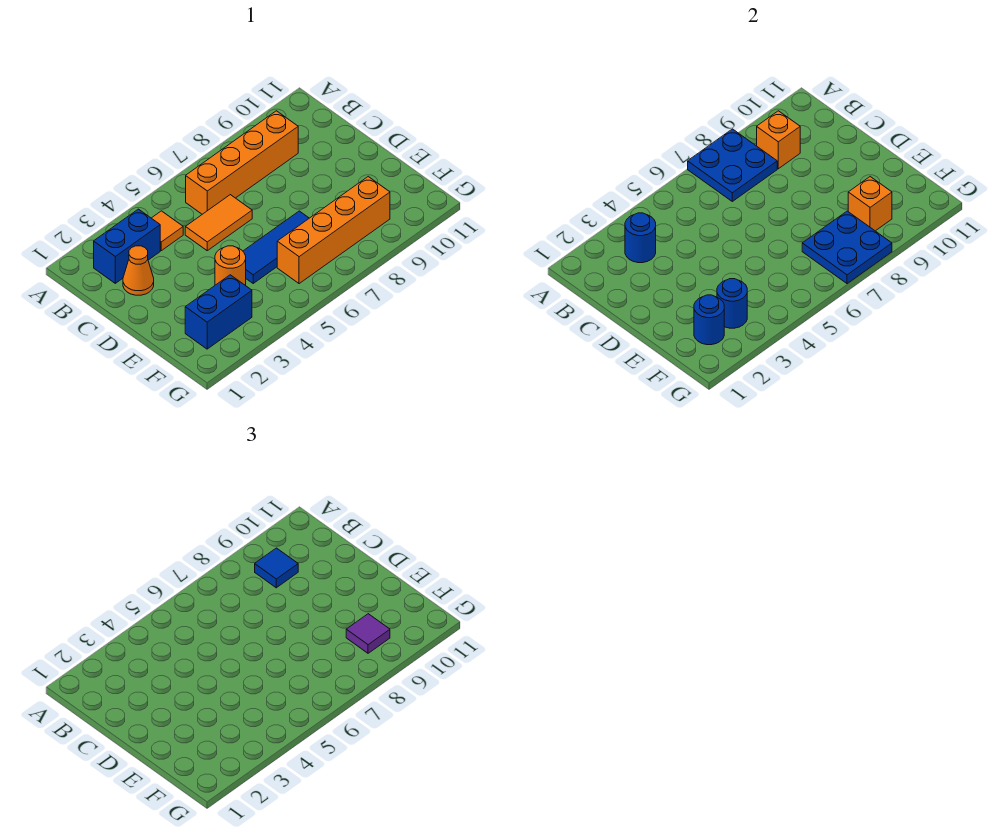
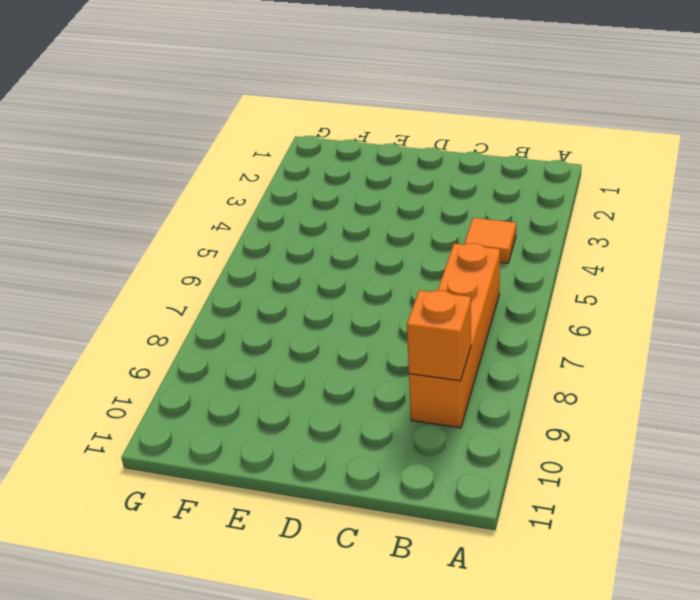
none -> blue 1x2 brick [94,209,160,283]
none -> orange 1x1 cone [123,246,154,295]
none -> orange 1x2 tile [185,195,252,251]

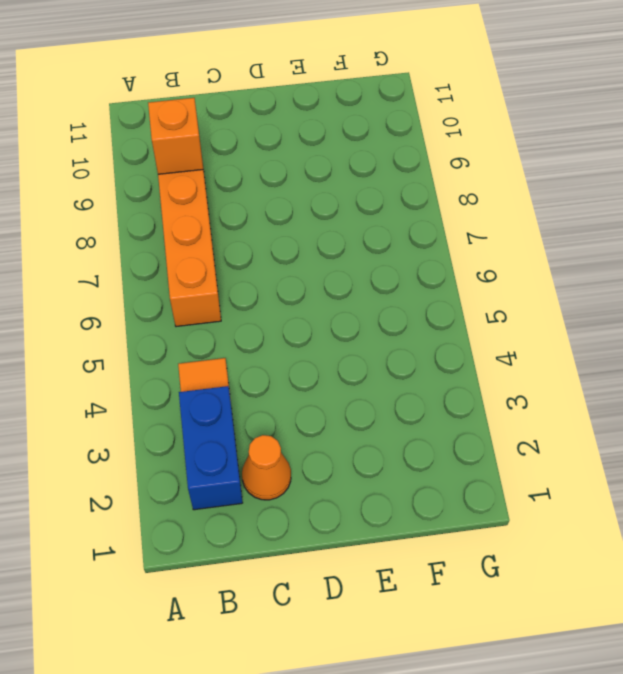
none -> orange 1x2 tile [185,195,252,251]
none -> orange 1x1 round brick [215,246,246,286]
none -> blue 1x3 tile [243,211,309,283]

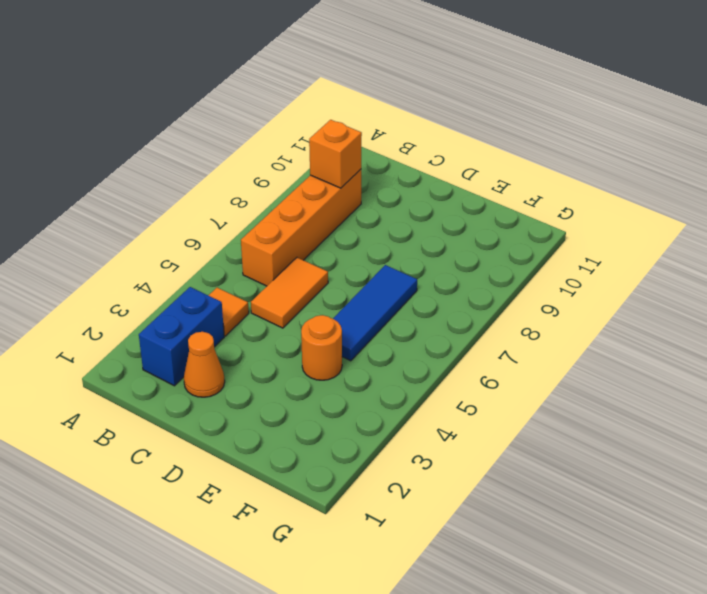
none -> blue 1x2 brick [185,275,252,349]
none -> orange 1x4 brick [277,177,390,284]
none -> blue 2x2 plate [688,129,777,201]

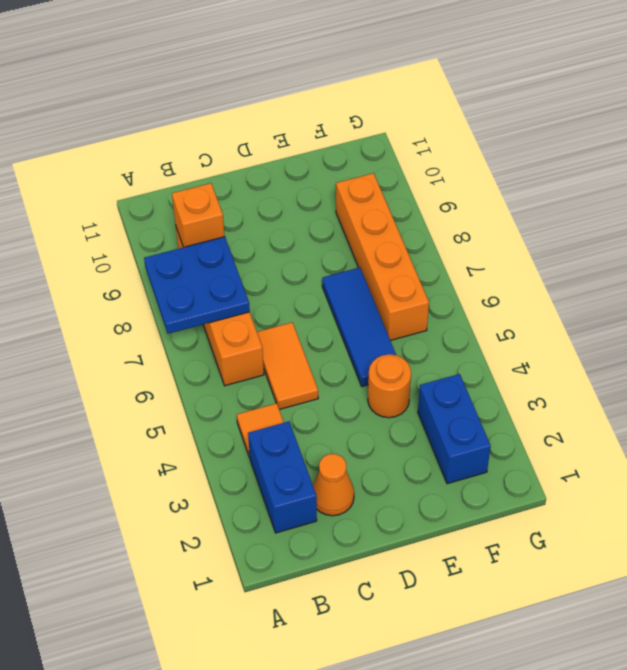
none -> blue 1x1 round brick [625,213,656,263]
none -> blue 1x1 round brick [694,295,724,345]
none -> blue 1x1 round brick [717,279,747,328]

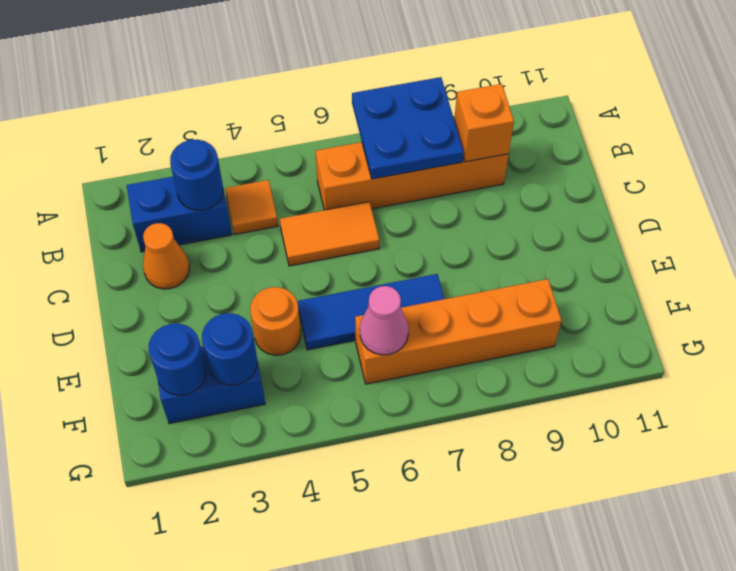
pink 1x1 cone [360,286,409,355] -> none
none -> blue 2x2 plate [802,211,892,284]
none -> orange 1x1 brick [848,177,892,231]
none -> blue 1x1 tile [255,548,298,588]

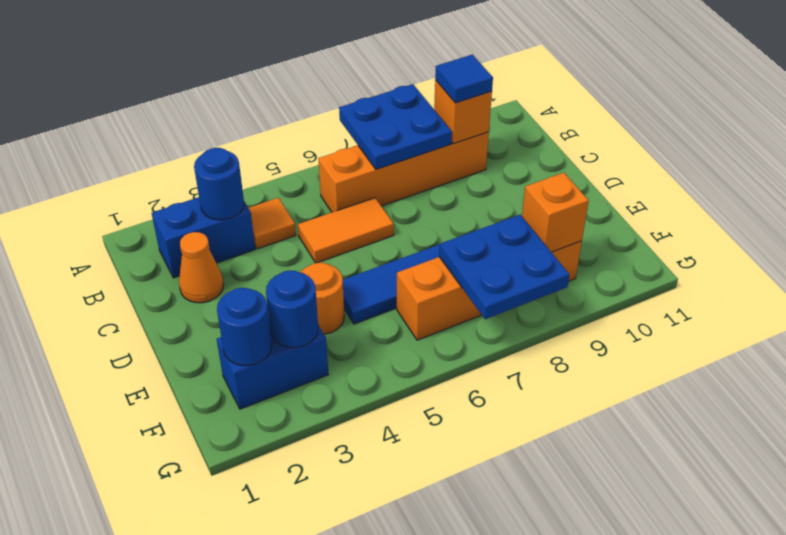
none -> purple 1x1 tile [346,614,390,653]

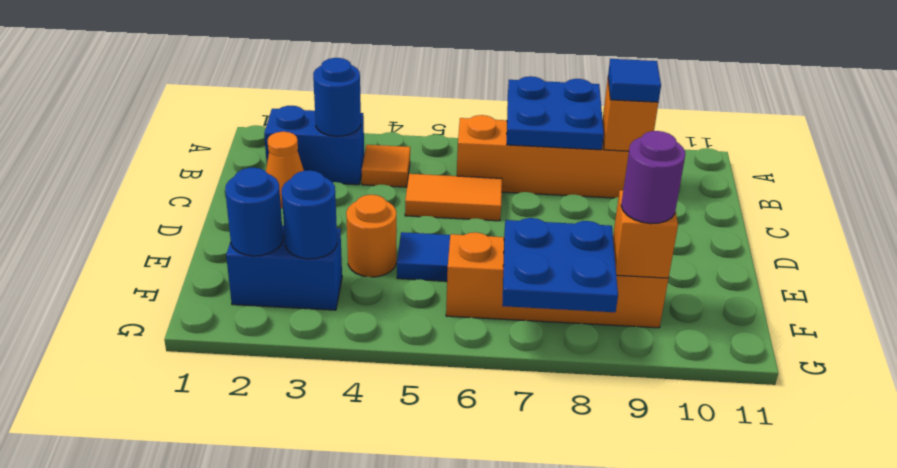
purple 1x1 round brick [621,131,685,224] -> purple 1x1 tile [346,614,390,653]

